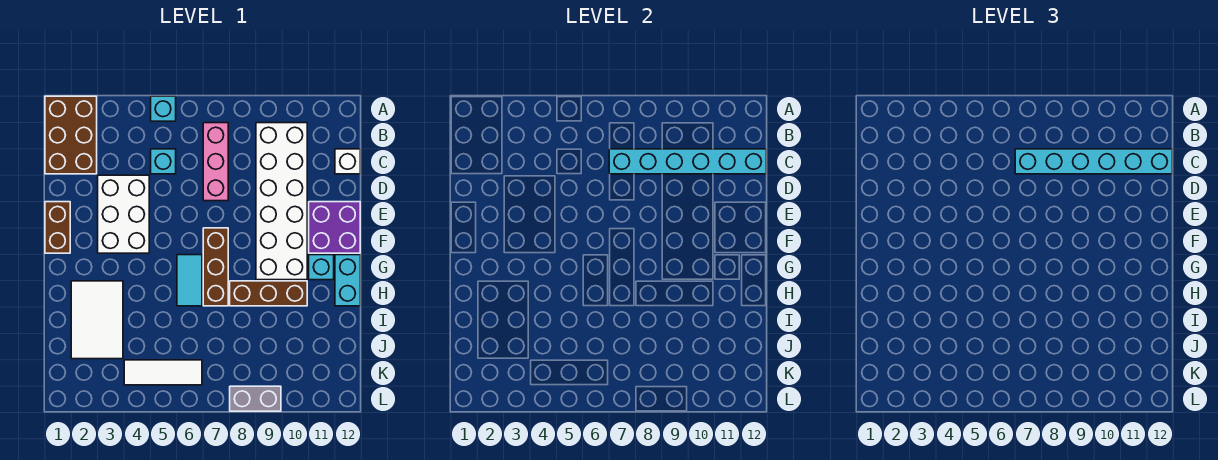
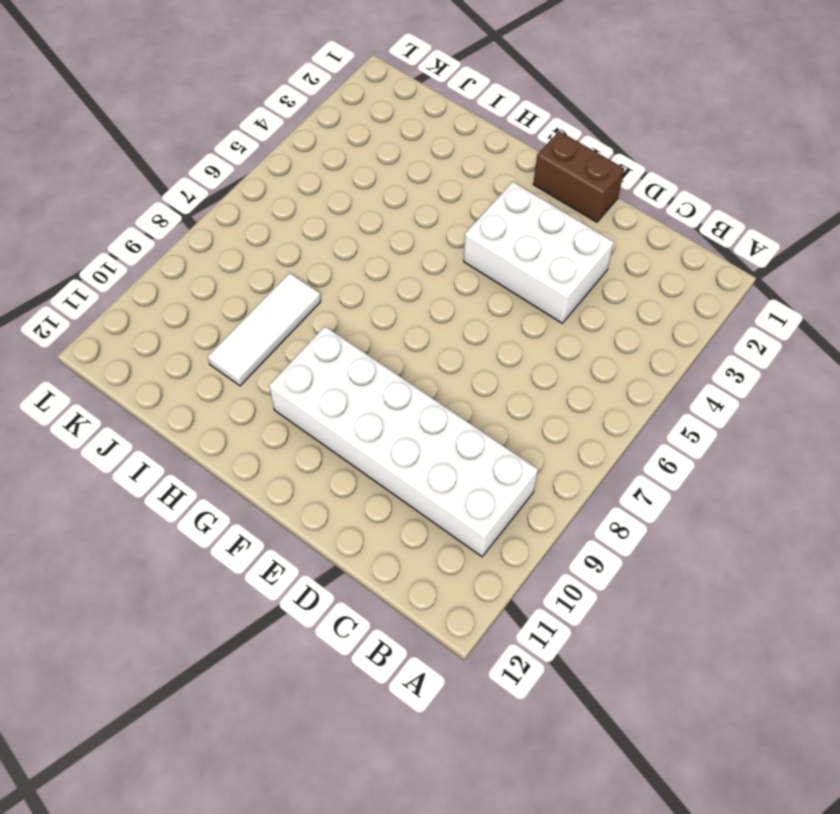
white 1x3 tile [208,273,321,386] -> white 1x3 tile moved to [124,360,202,385]
none -> brown 2x3 brick [45,96,97,174]
none -> cyan 1x1 brick [151,96,176,121]
none -> pink 1x3 brick [203,123,228,201]

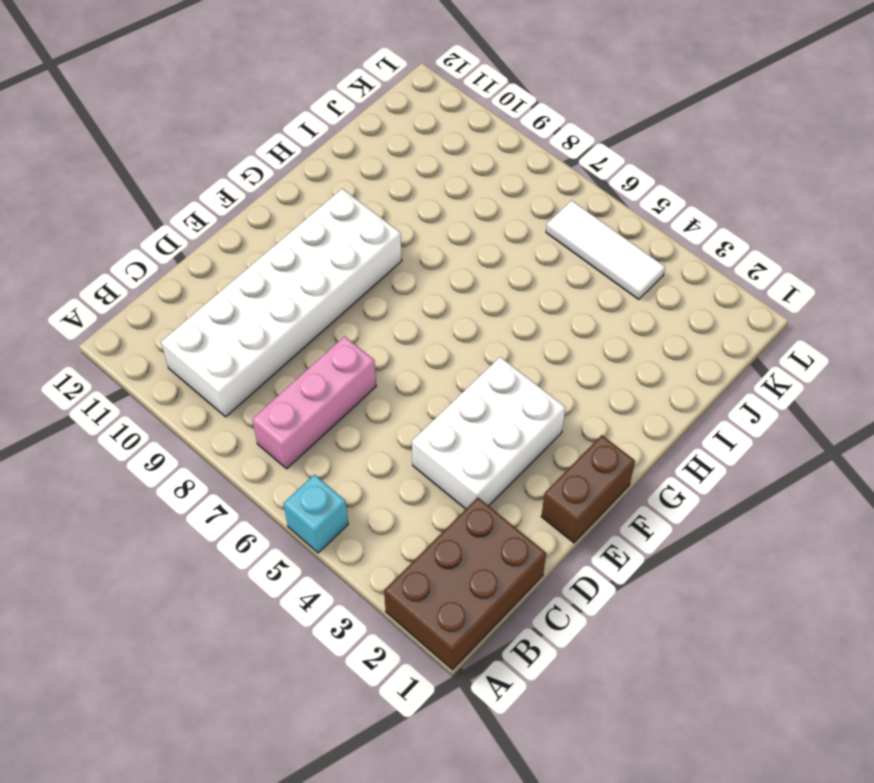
none -> cyan 1x1 brick [151,149,176,174]
none -> white 1x1 brick [335,149,360,174]
none -> purple 2x2 brick [309,202,360,253]

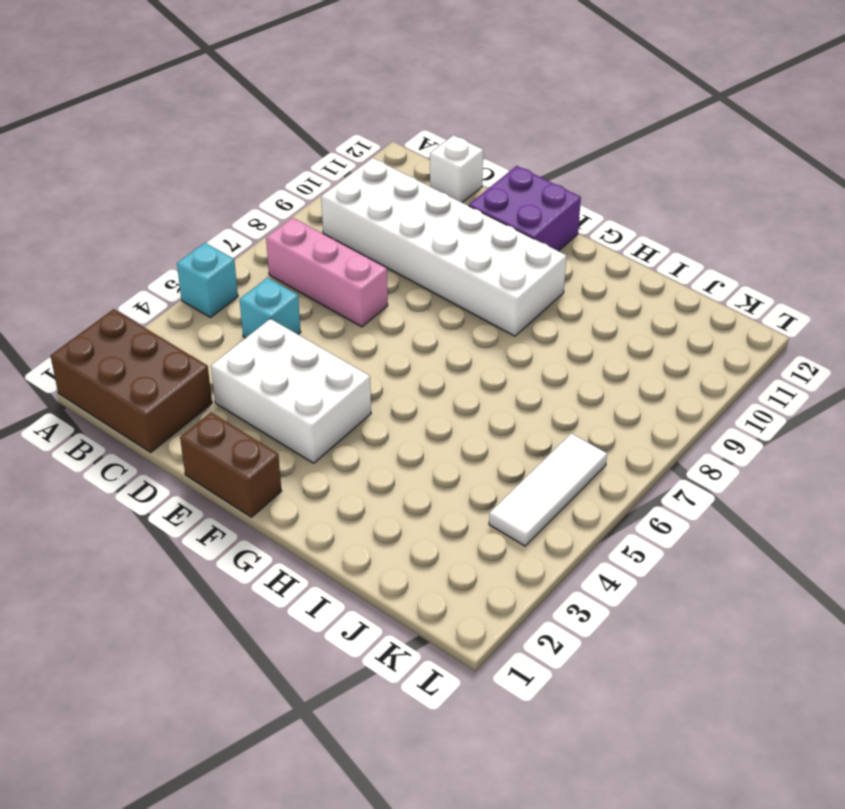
none -> brown 1x3 brick [203,228,228,306]
none -> cyan 1x2 tile [177,255,202,306]
none -> cyan 1x1 brick [309,255,334,280]

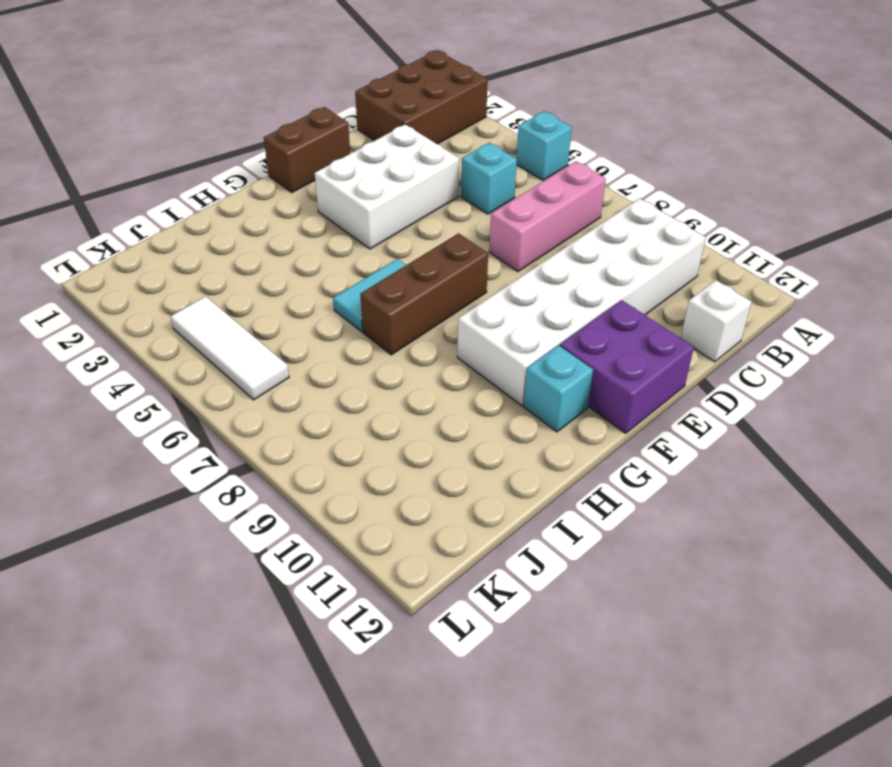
none -> cyan 1x2 brick [335,255,360,306]
none -> white 2x3 tile [71,281,123,359]
none -> brown 1x3 brick [230,281,307,306]

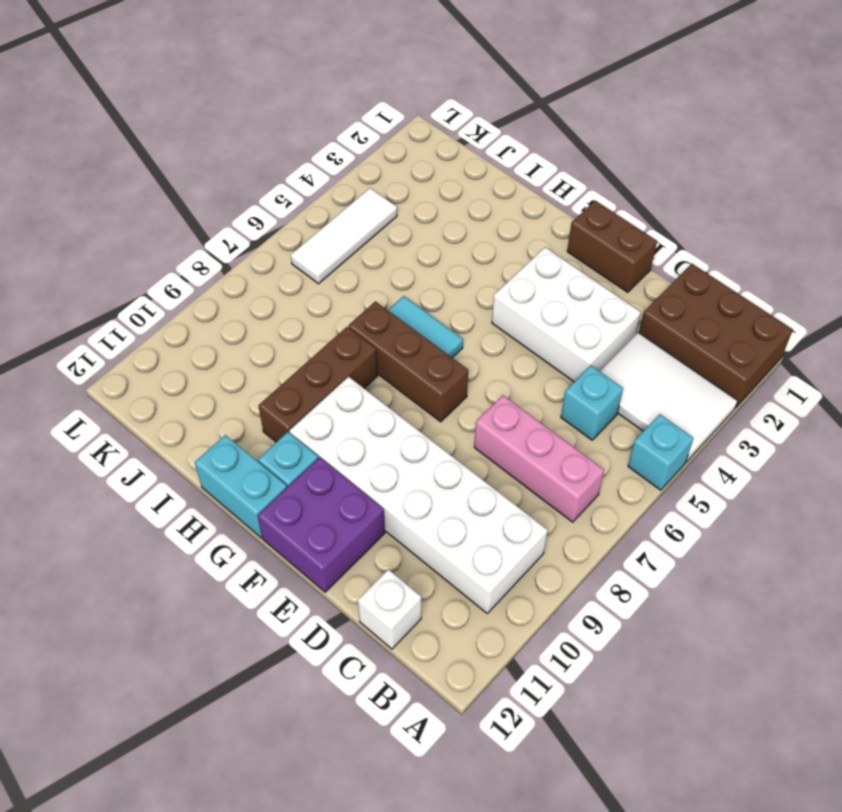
white 2x3 tile [600,333,738,462] -> white 2x3 tile moved to [71,281,123,359]
none -> grey 1x2 brick [230,386,281,411]
none -> cyan 1x6 brick [609,149,766,174]
none -> cyan 1x6 brick [1015,149,1172,174]

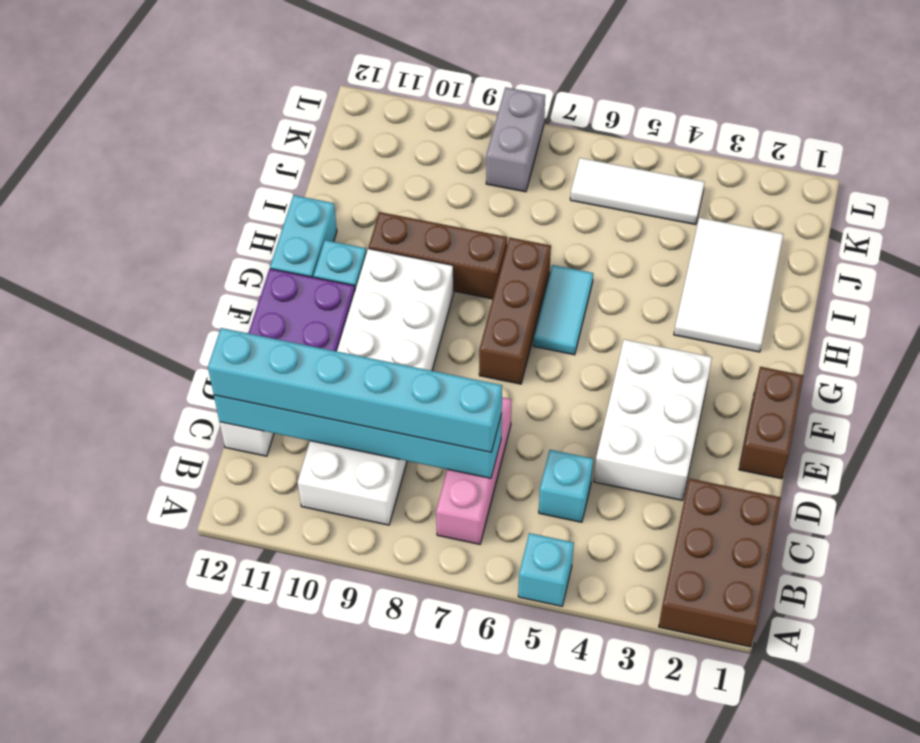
grey 1x2 brick [486,87,545,192] -> grey 1x2 brick turned to [230,386,281,411]

